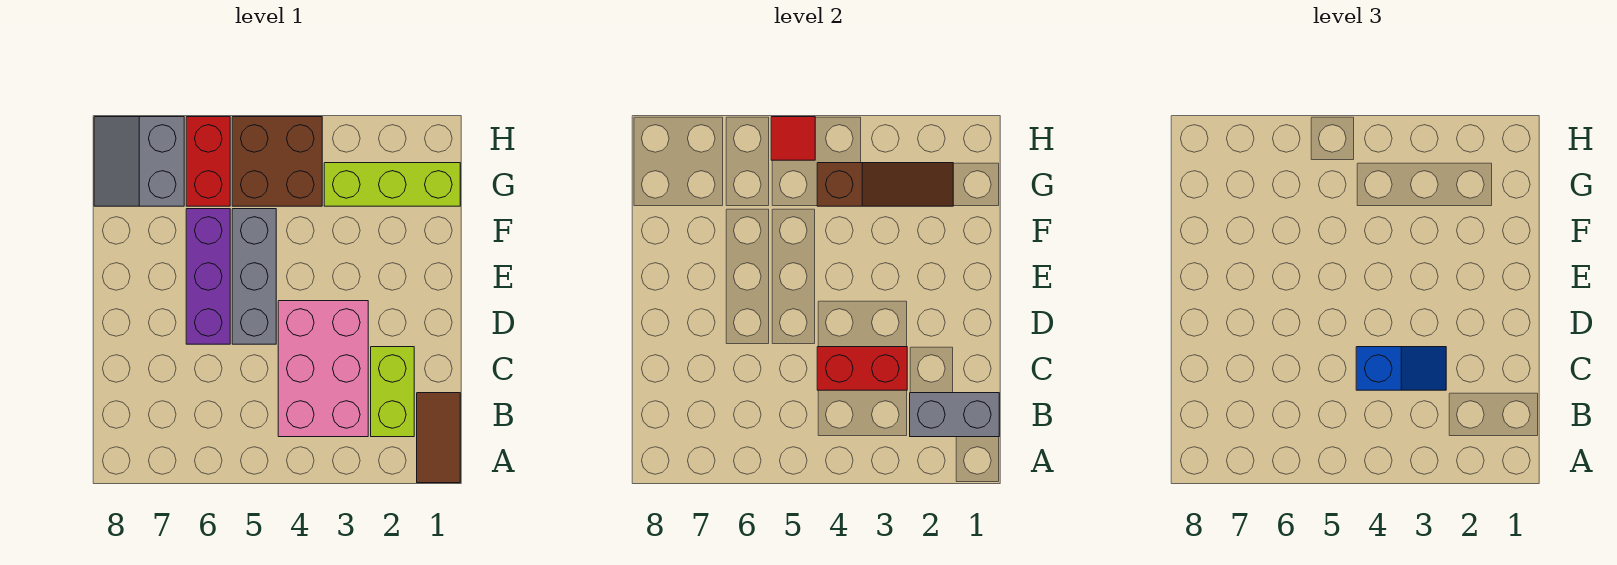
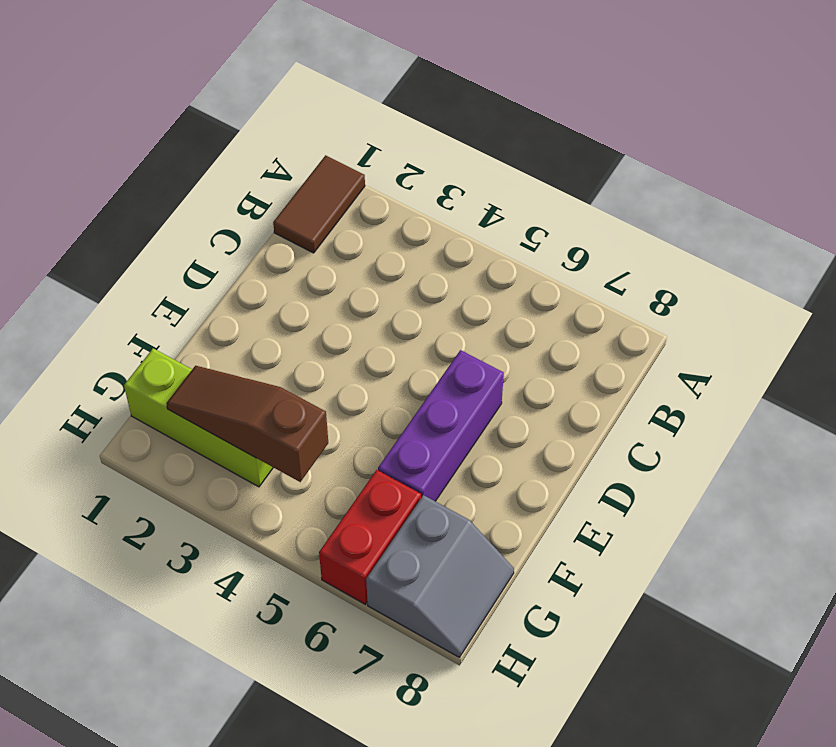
none -> lime 1x2 brick [371,347,414,437]
none -> pink 2x3 brick [278,301,368,437]
none -> grey 1x3 brick [232,209,276,344]

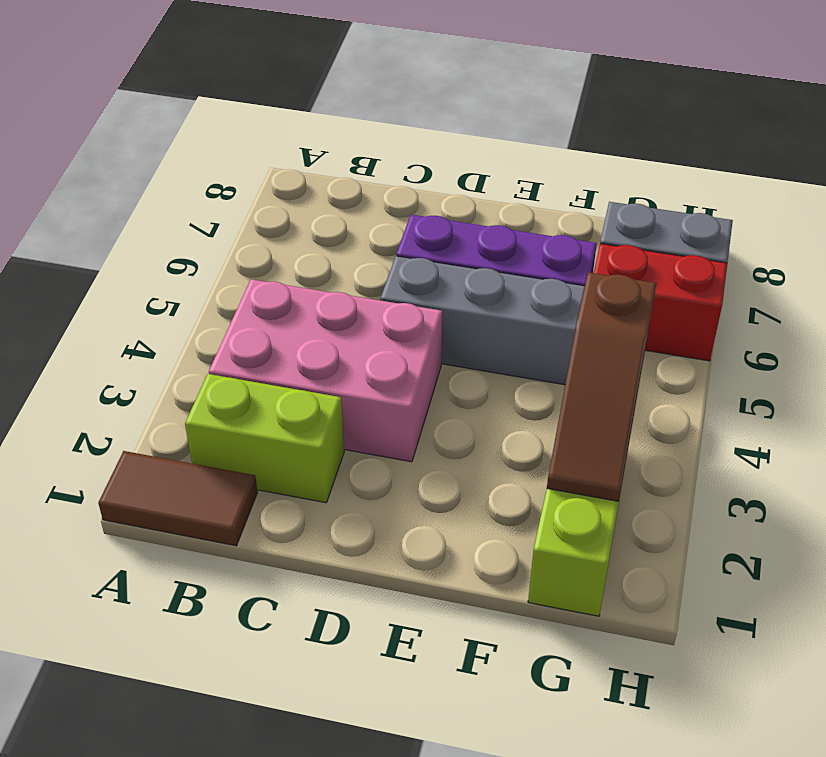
none -> brown 2x2 brick [232,117,322,206]
none -> grey 1x2 brick [910,393,999,437]
none -> red 1x2 brick [817,347,907,390]

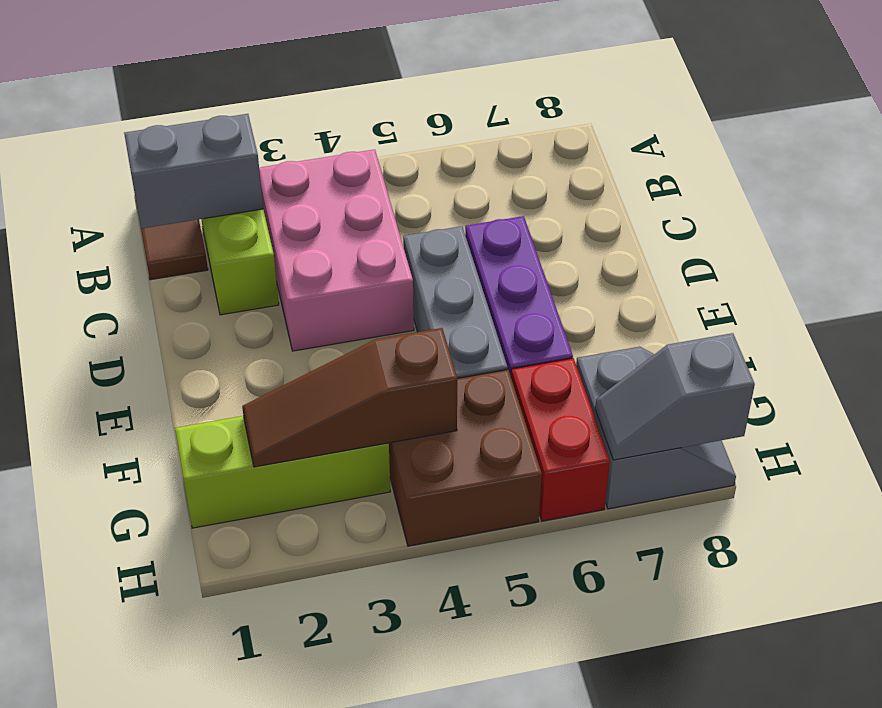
grey 1x2 slope [595,333,755,460] -> none
none -> red 1x2 brick [817,347,907,390]
none -> red 1x1 tile [771,117,815,160]
none -> blue 1x2 slope [1356,347,1446,390]

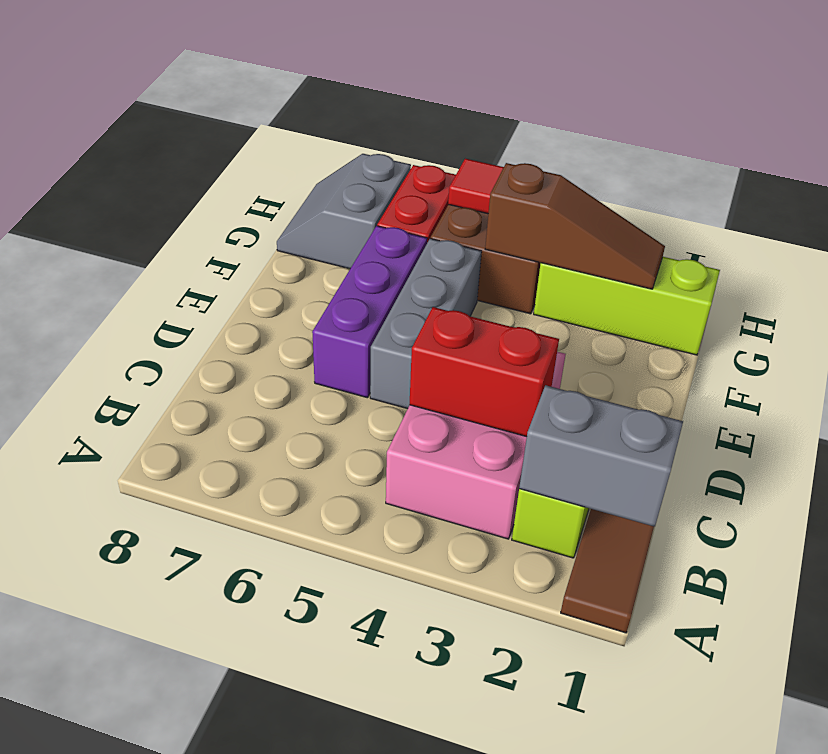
none -> blue 1x2 slope [1356,347,1446,390]

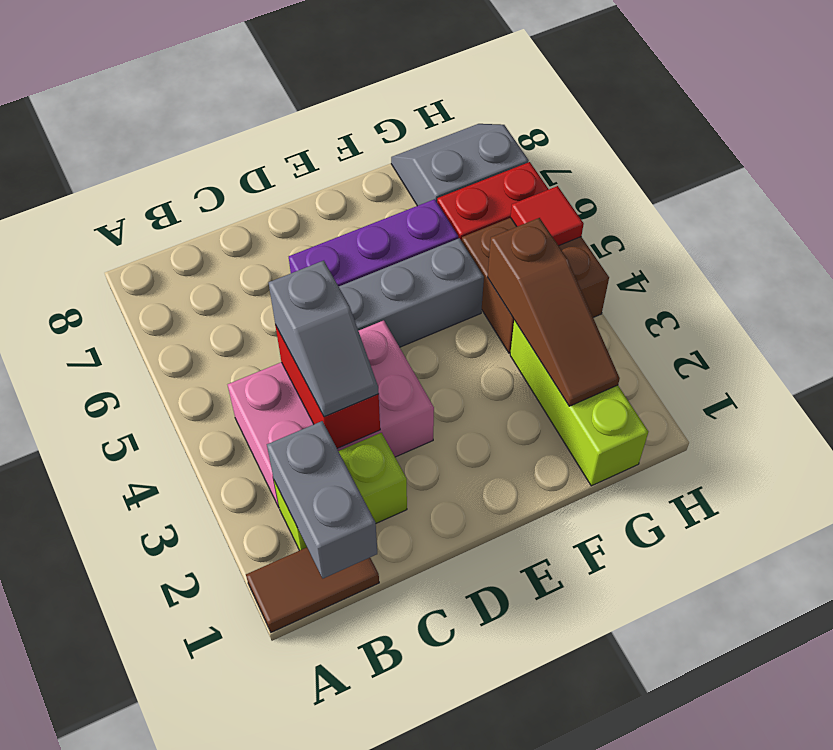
grey 1x2 slope [269,261,379,417] -> blue 1x2 slope [1356,347,1446,390]

